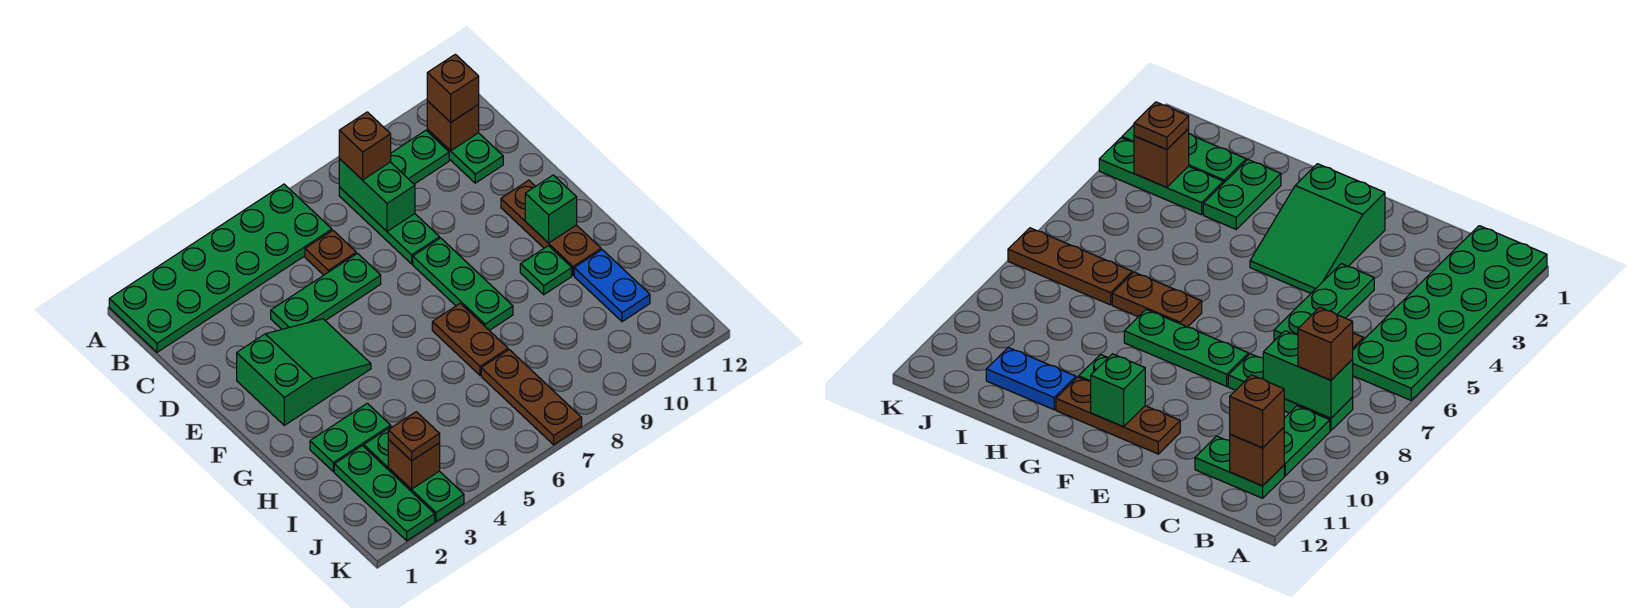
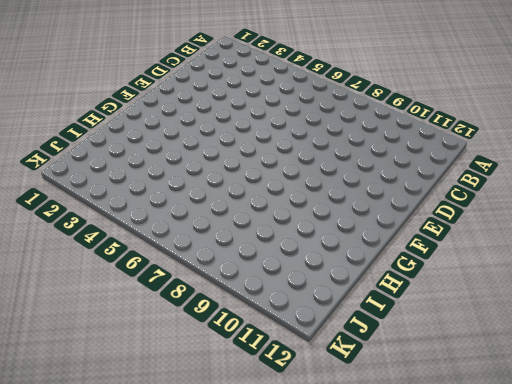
none -> green 2x6 plate [109,184,332,352]
none -> green 1x3 plate [339,187,440,264]
none -> green 1x2 plate [391,130,449,184]

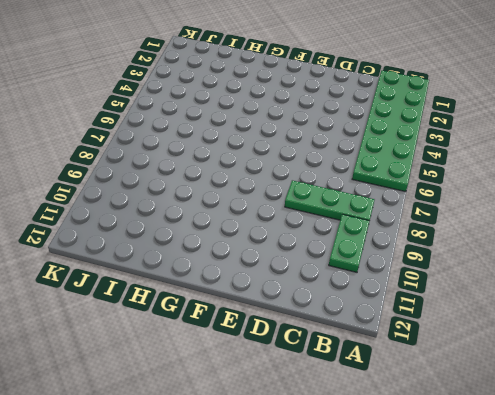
none -> green 1x2 plate [427,130,503,183]
none -> brown 1x1 plate [305,230,356,275]
none -> green 1x3 plate [271,253,381,329]

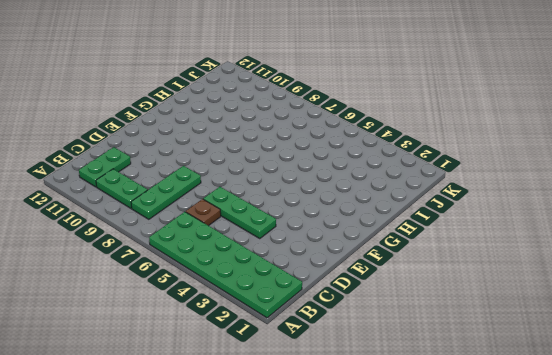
none -> green 2x3 slope [237,319,371,425]
none -> green 1x3 plate [413,238,513,330]
none -> brown 1x3 plate [501,180,601,275]

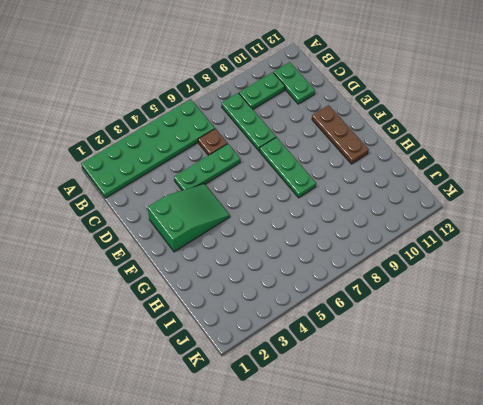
none -> brown 1x2 plate [432,303,508,375]
none -> green 1x1 plate [520,246,572,295]
none -> green 1x2 plate [310,403,391,471]

